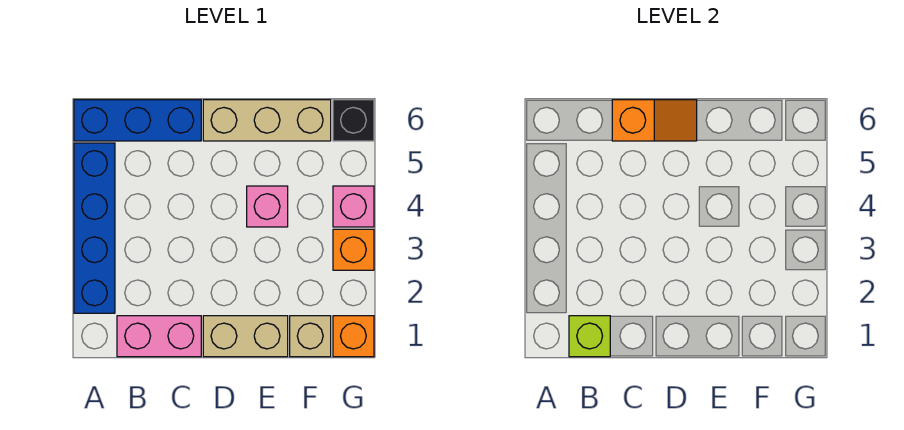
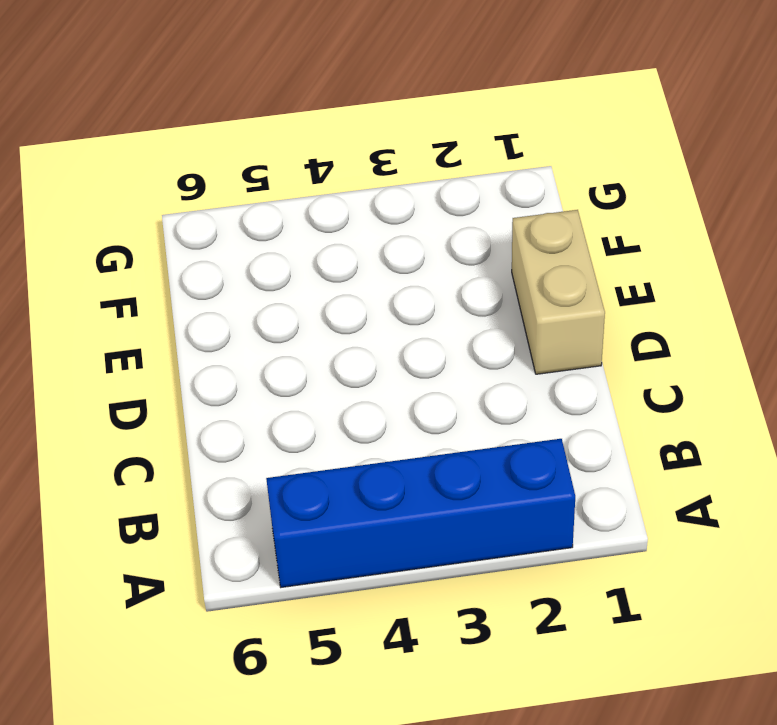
none -> blue 1x3 brick [74,100,201,141]
none -> pink 1x2 brick [117,316,201,357]
none -> tan 1x3 brick [203,100,331,141]

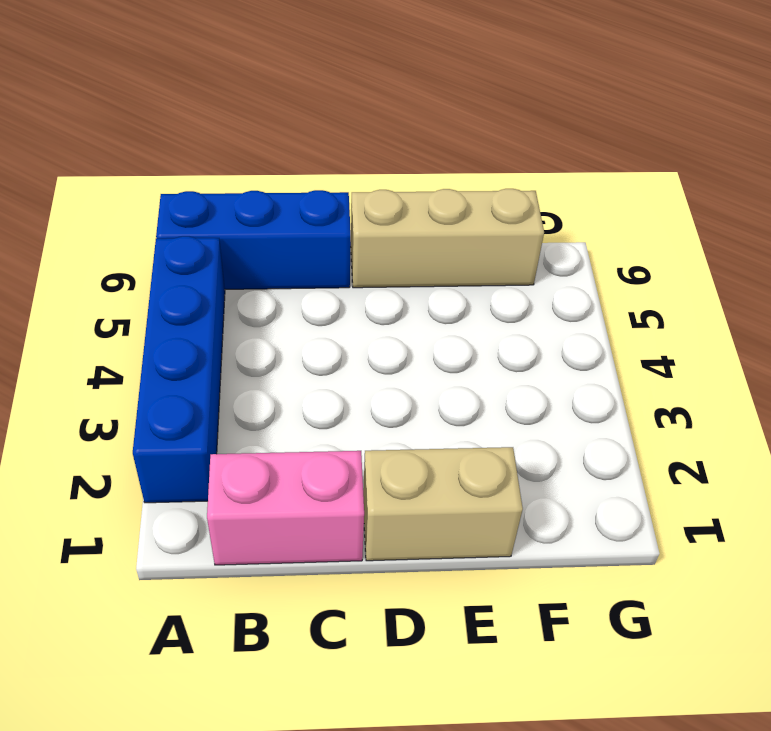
none -> pink 1x1 brick [247,186,288,227]
none -> tan 1x1 brick [290,316,331,357]
none -> orange 1x1 brick [333,316,374,357]

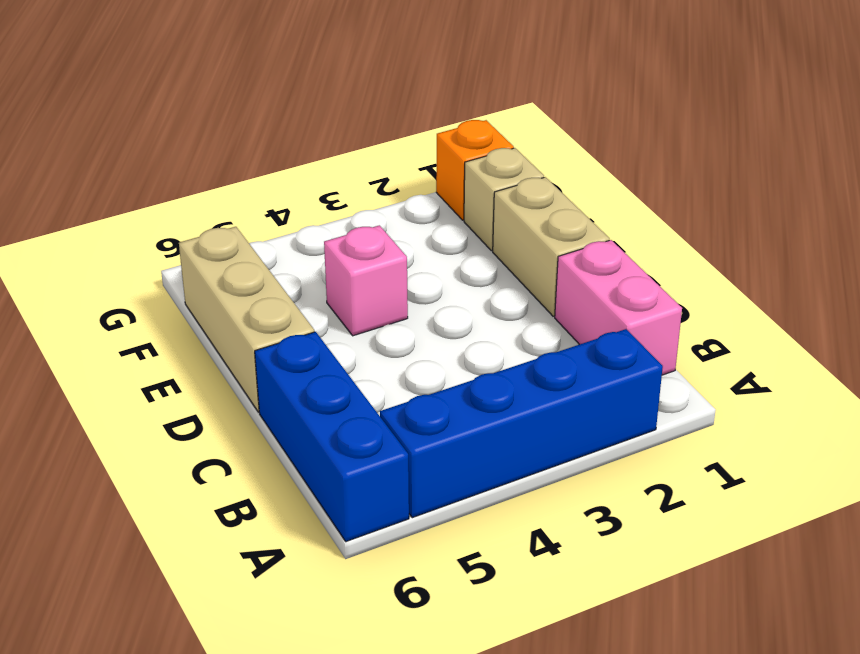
none -> orange 1x1 brick [333,229,374,270]
none -> pink 1x1 brick [333,186,374,227]
none -> black 1x1 brick [333,100,374,141]

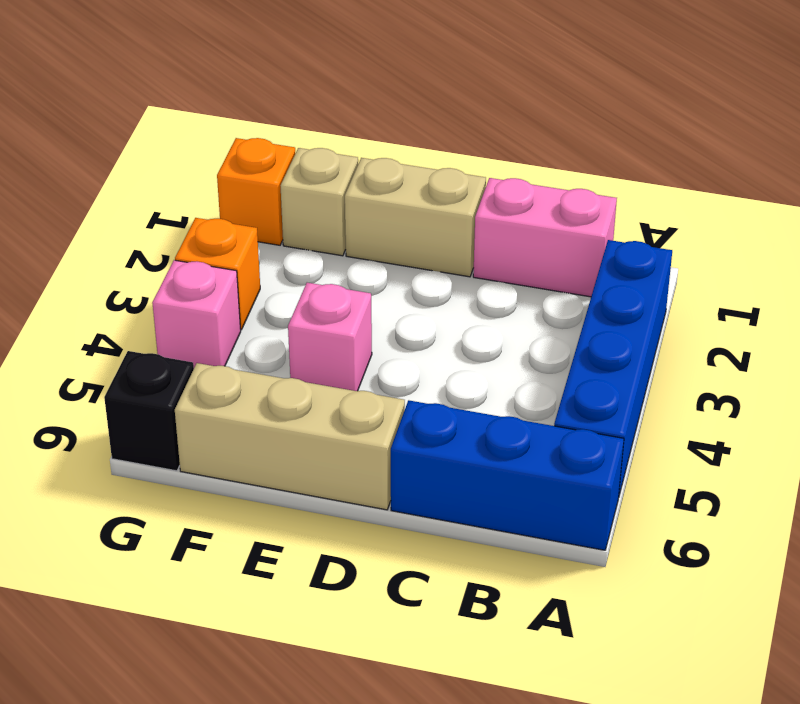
none -> lime 1x1 brick [569,316,610,357]
none -> orange 1x2 slope [612,100,697,141]

